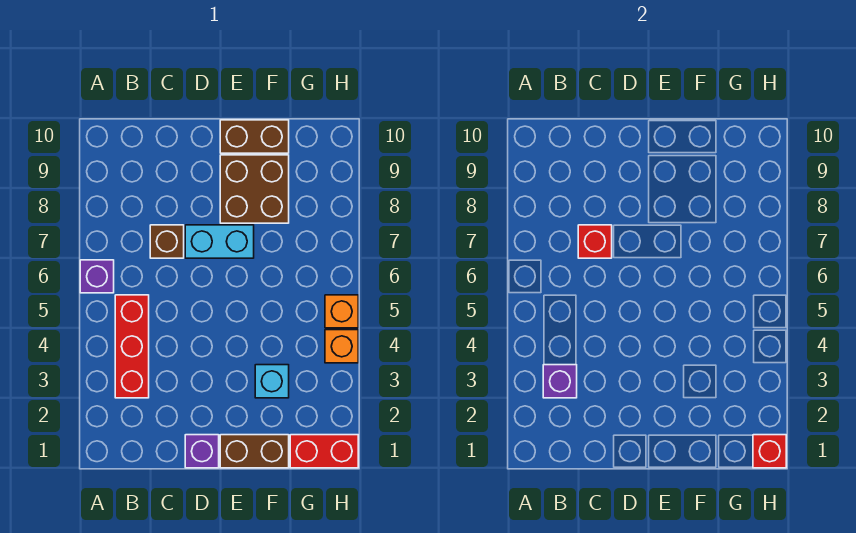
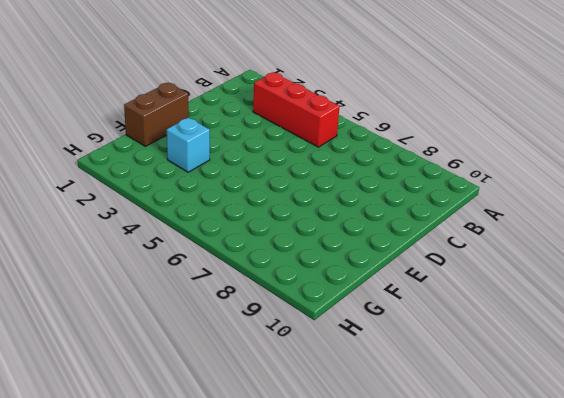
none -> purple 1x1 brick [80,260,114,293]
none -> brown 1x1 brick [150,225,184,258]
none -> purple 1x1 brick [185,435,219,468]

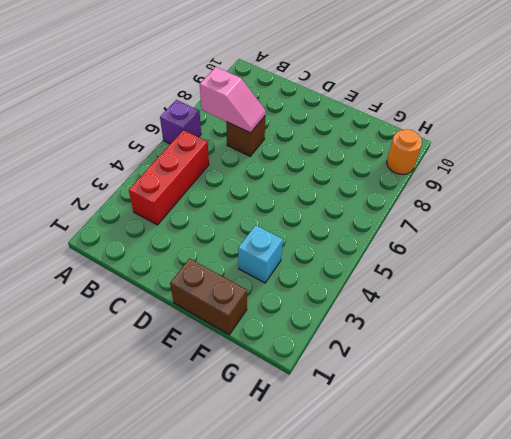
pink 1x2 slope [200,67,266,133] -> red 1x1 brick [578,225,612,258]
orange 1x1 round brick [387,129,422,175] -> none
none -> purple 1x1 brick [185,435,219,468]
none -> cyan 1x2 brick [185,225,254,258]
none -> brown 2x2 brick [220,155,289,223]

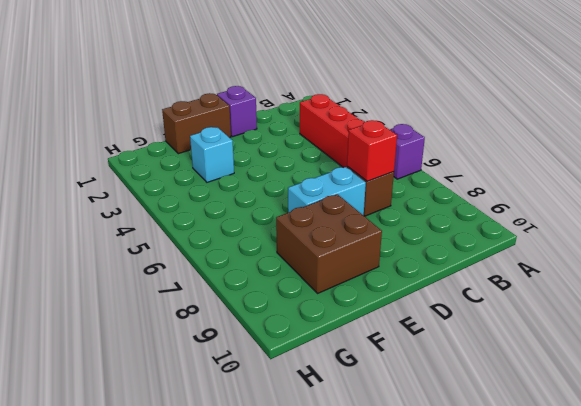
none -> brown 1x2 brick [220,120,289,153]
none -> red 1x2 brick [290,435,358,468]
none -> orange 1x1 brick [325,330,358,363]

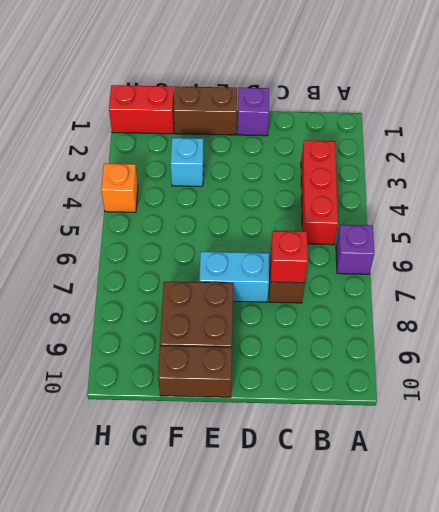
none -> orange 1x1 brick [325,295,358,328]
none -> purple 1x1 brick [543,365,577,398]
none -> red 1x1 brick [753,435,786,468]

